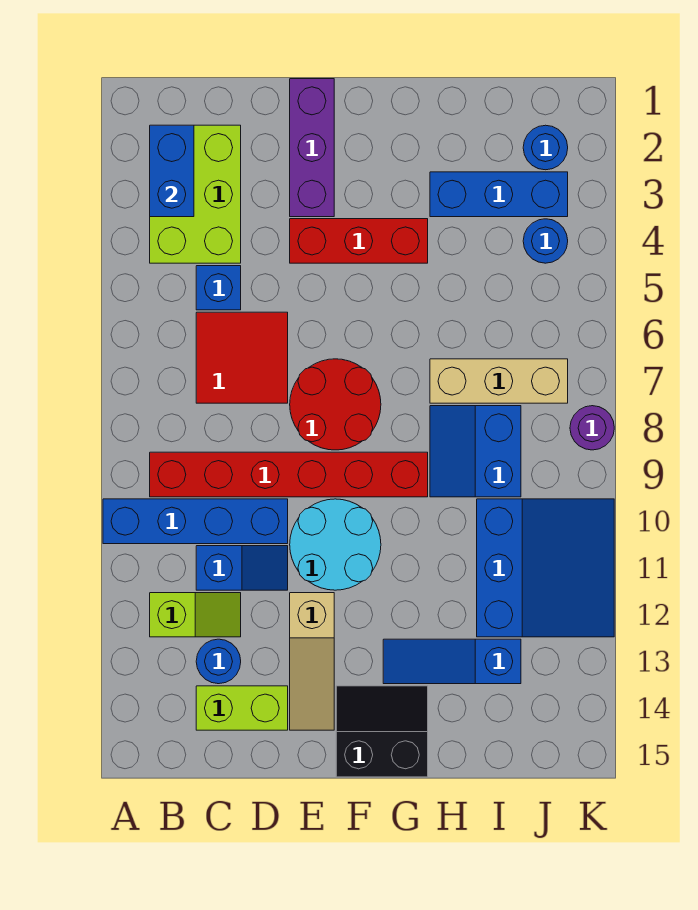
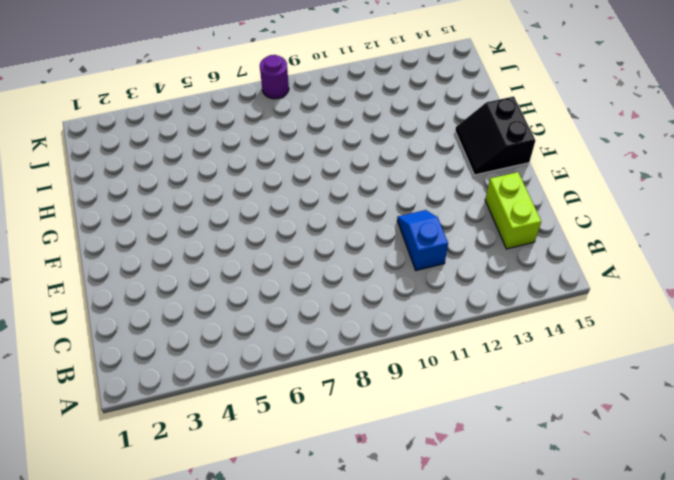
none -> blue 1x4 brick [103,499,288,544]
none -> lime 2x3 brick [150,125,241,263]
none -> red 1x6 brick [150,452,428,497]

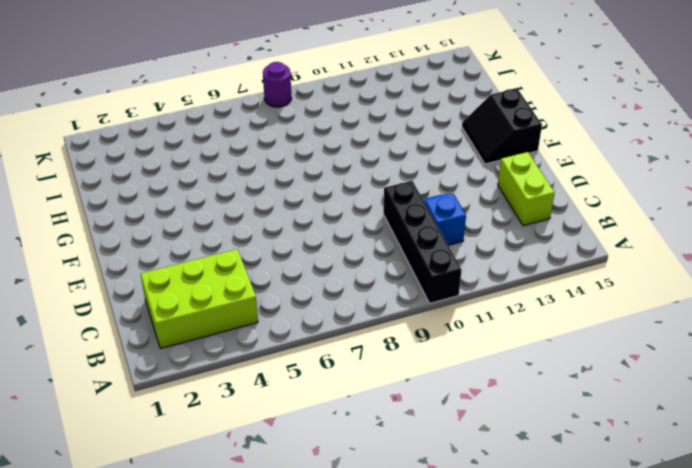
black 1x4 brick [383,181,461,303] -> blue 1x4 brick [103,499,288,544]
none -> red 1x6 brick [150,452,428,497]
none -> lime 1x2 slope [150,593,241,637]
none -> blue 1x1 brick [196,266,241,310]

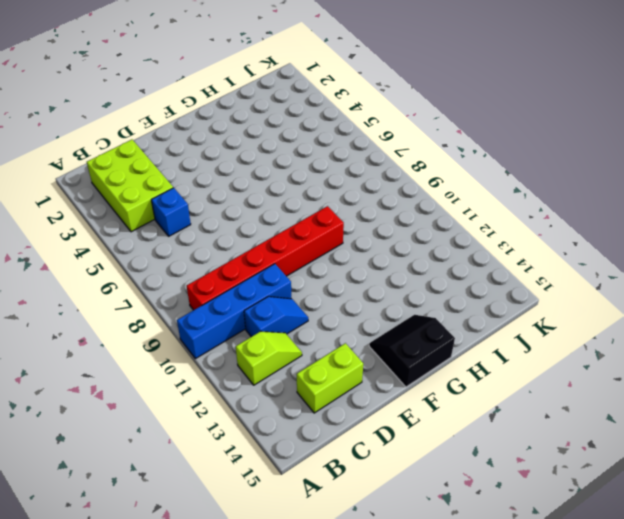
none -> red 2x2 tile [196,312,288,403]
none -> blue 1x1 round brick [196,639,241,684]
none -> purple 1x3 brick [290,79,334,217]

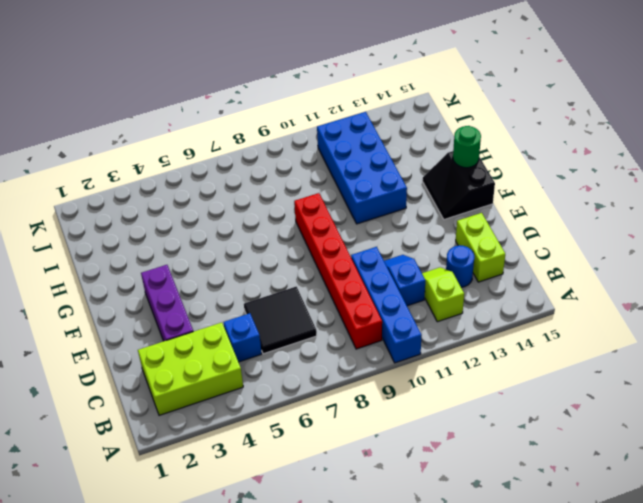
black 2x2 tile [244,287,317,354] -> red 2x2 tile [196,312,288,403]
purple 1x3 brick [141,265,193,341] -> purple 1x3 brick turned to [290,79,334,217]
blue 2x4 brick [317,112,407,224] -> blue 3x3 slope [477,499,614,637]
green 1x1 round brick [453,126,481,168] -> none
none -> red 1x3 brick [290,219,428,263]
none -> red 2x2 round brick [290,359,381,450]
none -> cyan 2x2 round brick [290,499,381,590]

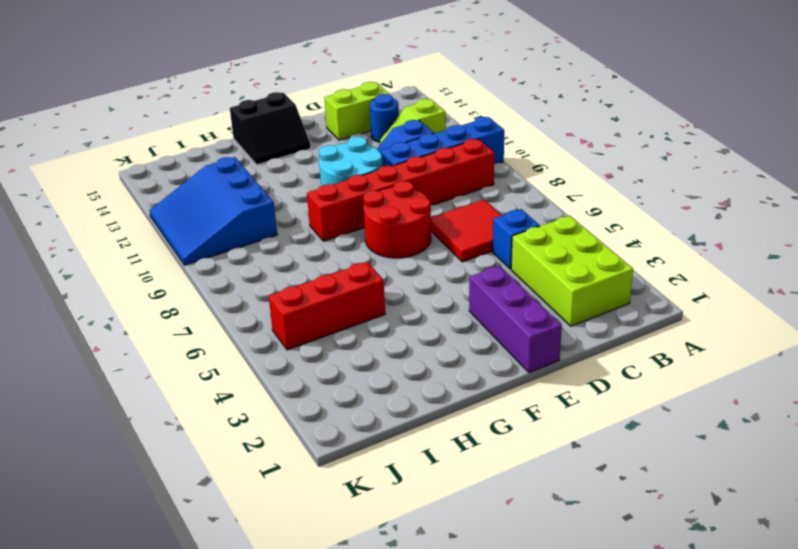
red 1x3 brick [269,262,385,350] -> red 1x3 brick moved to [290,219,428,263]
none -> tan 1x3 slope [290,593,334,730]
none -> blue 1x3 slope [383,639,521,684]
none -> blue 1x3 brick [430,172,568,217]

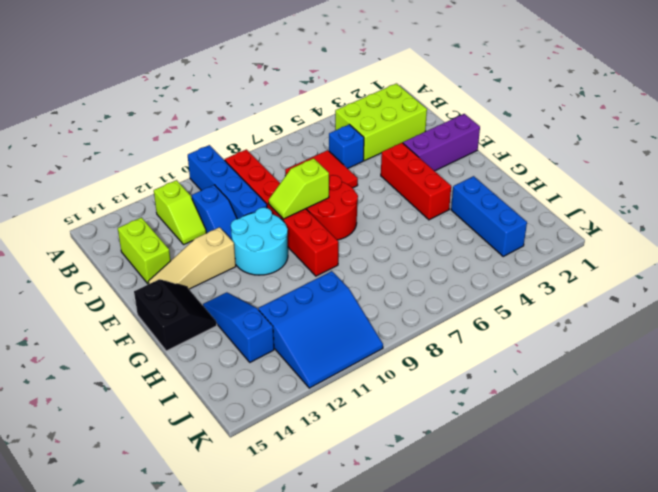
lime 1x2 slope [269,158,329,219] -> none
none -> blue 1x1 round brick [196,639,241,684]
none -> tan 1x3 brick [430,359,568,403]
none -> blue 2x2 slope [430,406,521,497]

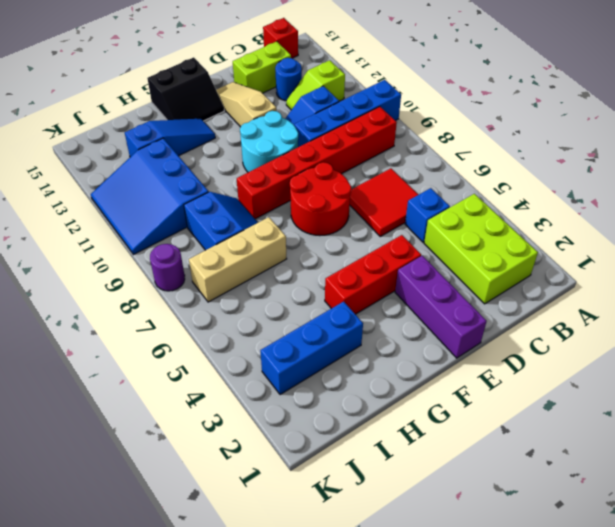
red 1x1 brick [263,18,298,58] -> none
none -> blue 1x1 round brick [523,125,568,170]
none -> blue 1x1 round brick [523,219,568,263]
none -> blue 1x2 brick [150,125,194,217]

